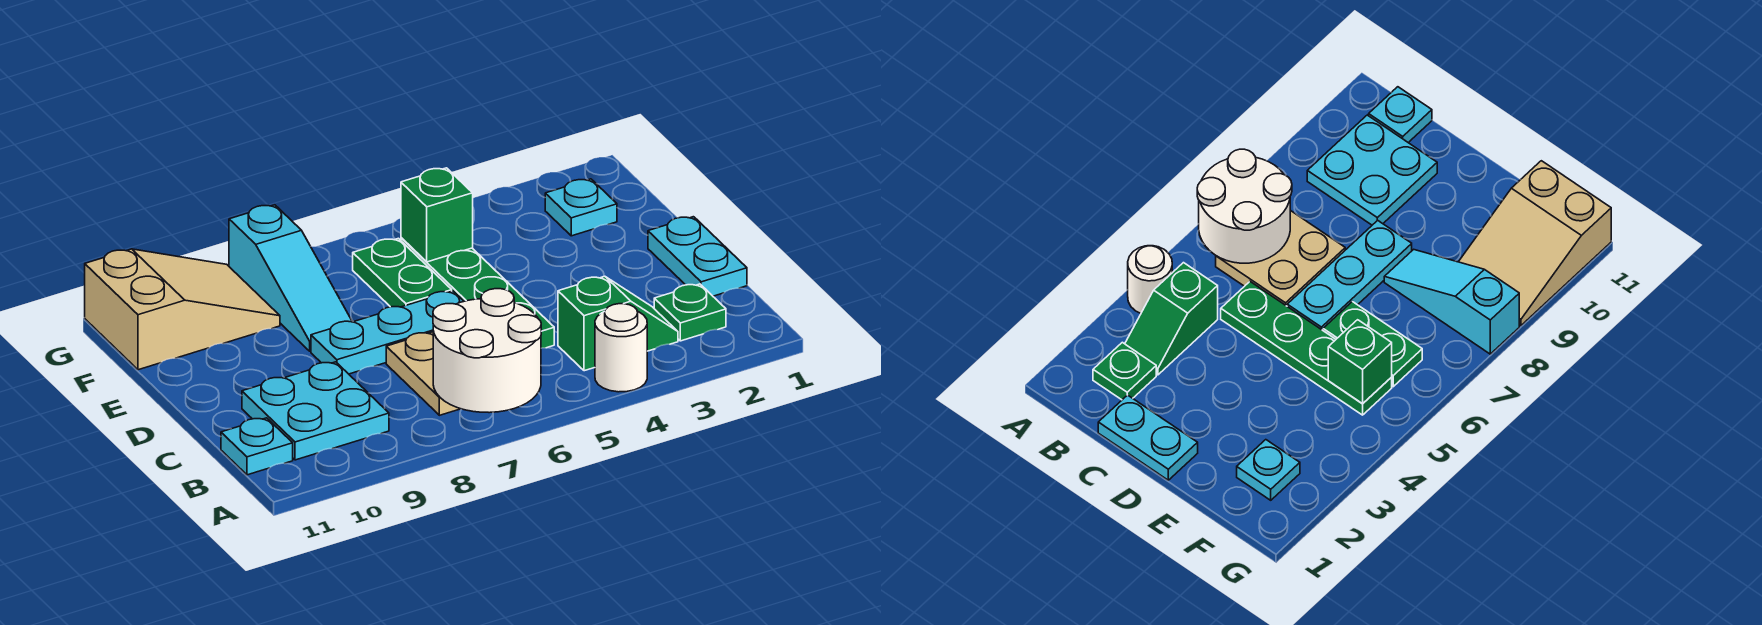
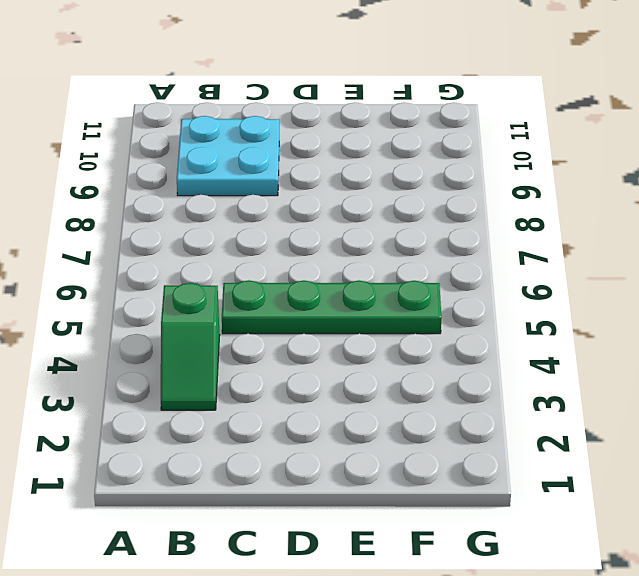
none -> white 1x1 round brick [595,304,647,392]
none -> green 1x1 plate [654,284,726,341]
none -> tan 2x2 plate [386,332,460,415]

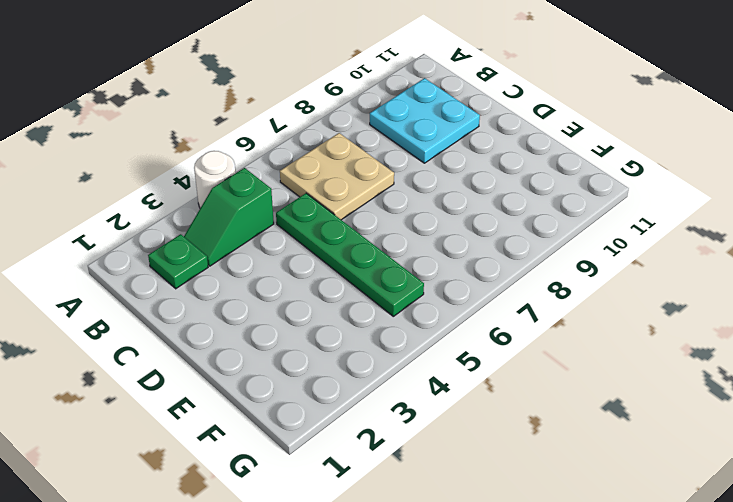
none -> cyan 1x1 plate [221,418,293,475]
none -> cyan 1x2 plate [648,217,747,296]
none -> cyan 1x3 plate [311,291,464,374]

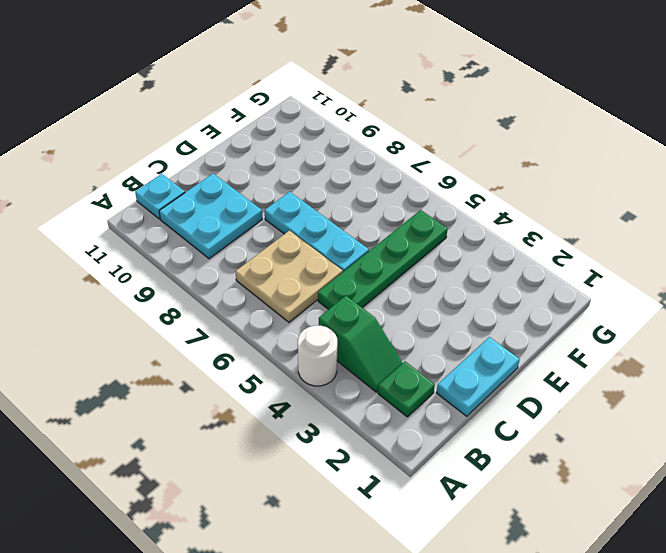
none -> green 1x2 plate [353,238,452,307]
none -> cyan 1x3 slope [229,205,352,351]
none -> cyan 1x1 plate [545,179,617,236]

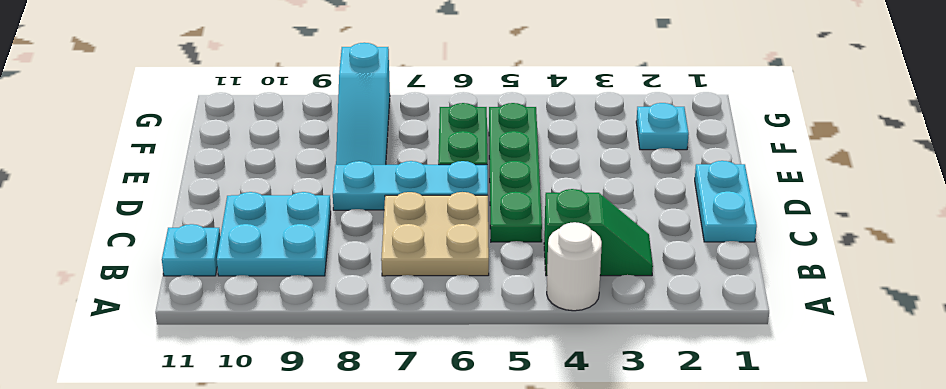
none -> green 1x1 plate [654,284,726,341]
none -> tan 2x3 slope [85,249,280,370]
none -> white 2x2 round brick [433,289,541,413]

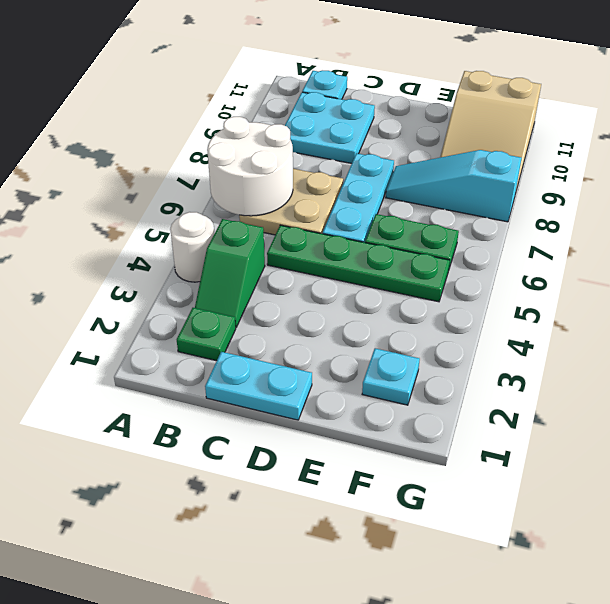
none -> green 1x1 brick [401,168,473,262]

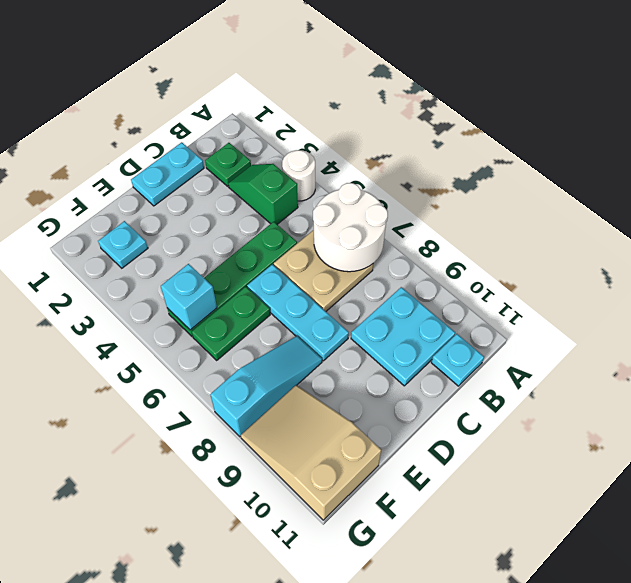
cyan 1x1 brick [161,264,217,330] -> green 1x1 brick [401,168,473,262]

